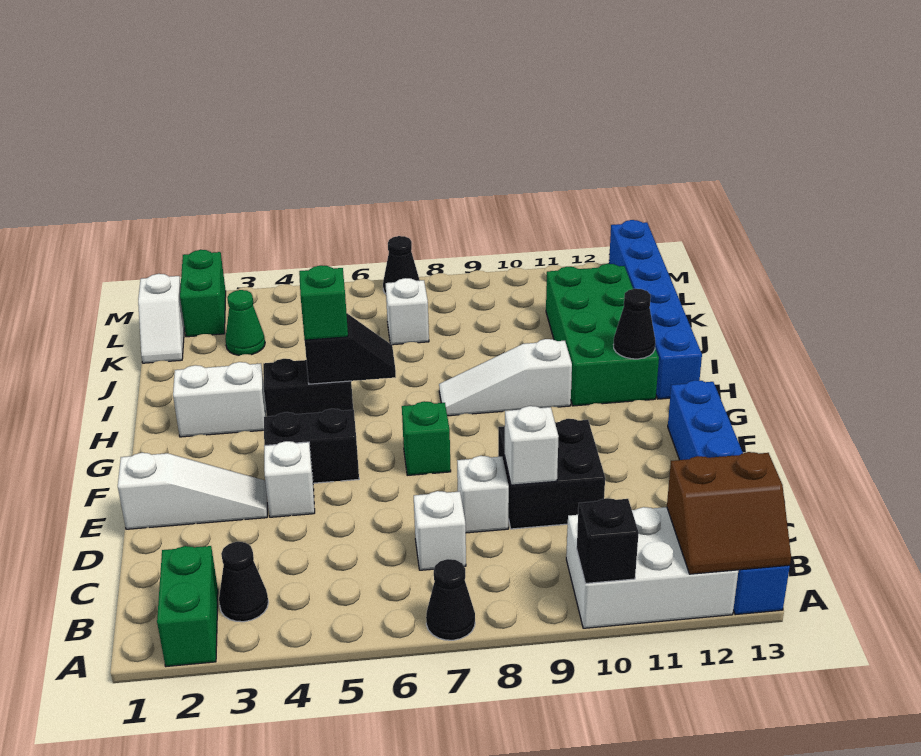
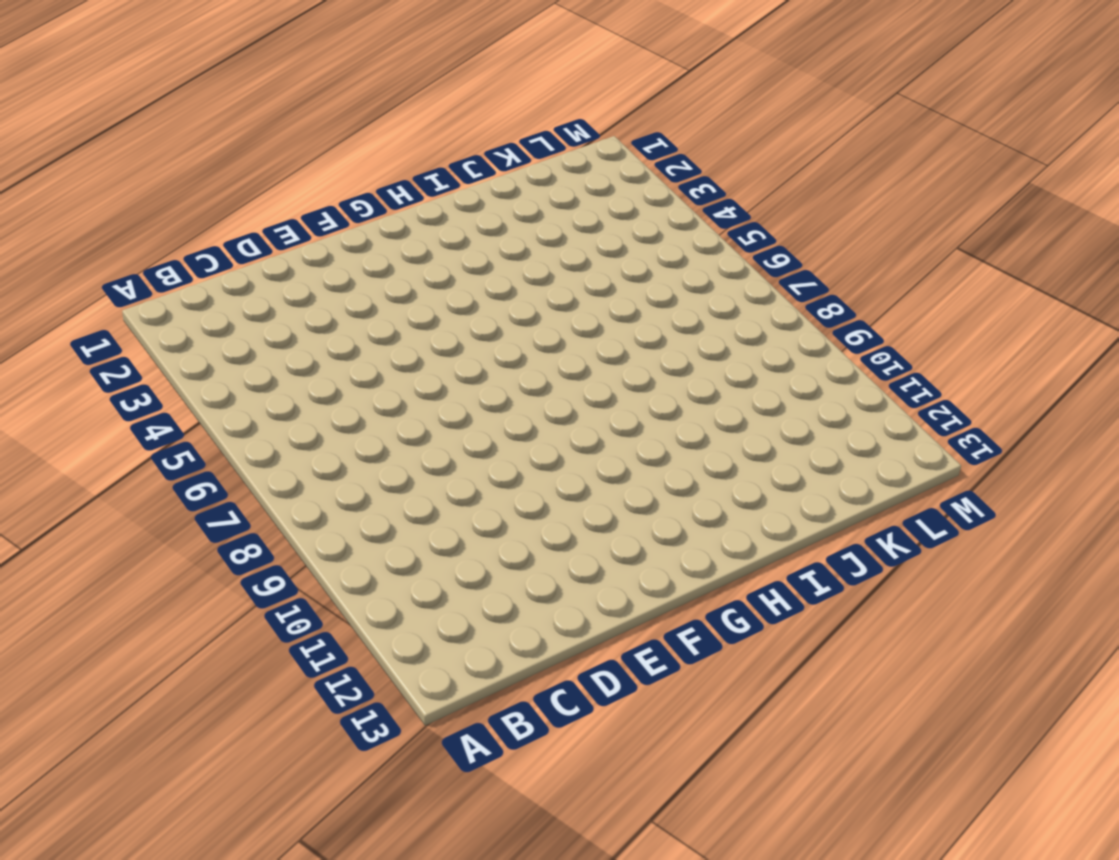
none -> green 1x2 brick [157,546,218,666]
none -> black 1x1 cone [426,559,475,640]
none -> white 2x3 brick [566,507,738,628]

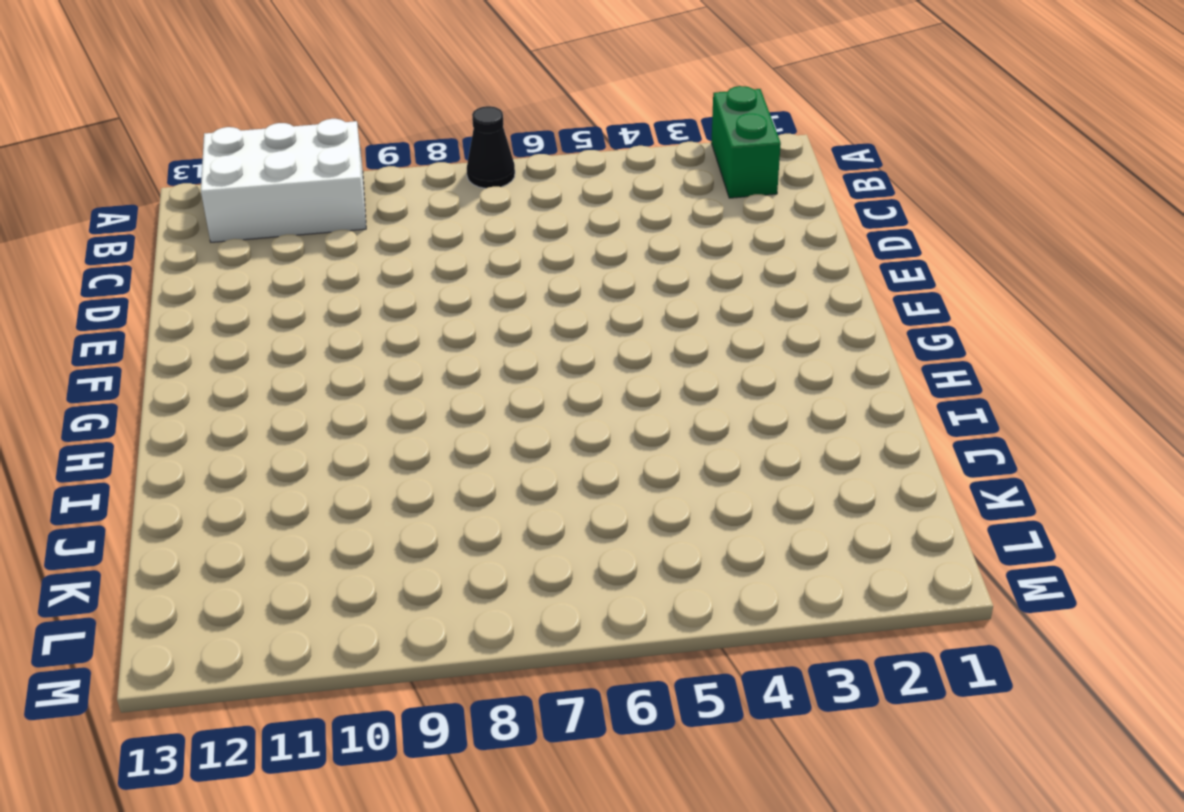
none -> blue 1x6 brick [668,380,790,615]
none -> black 1x1 cone [219,542,268,622]
none -> white 1x1 brick [414,491,466,570]

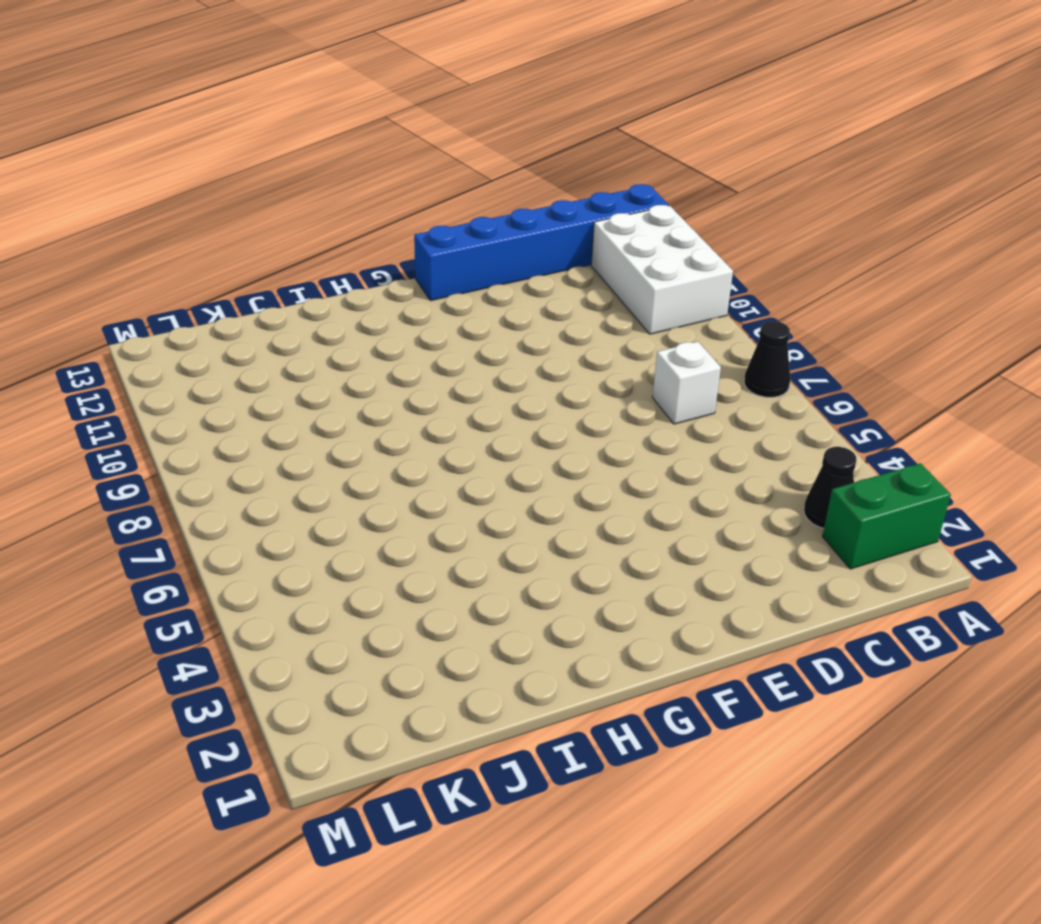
none -> white 1x1 brick [457,456,509,533]
none -> black 2x2 brick [498,419,605,529]
none -> white 1x3 slope [118,453,267,529]

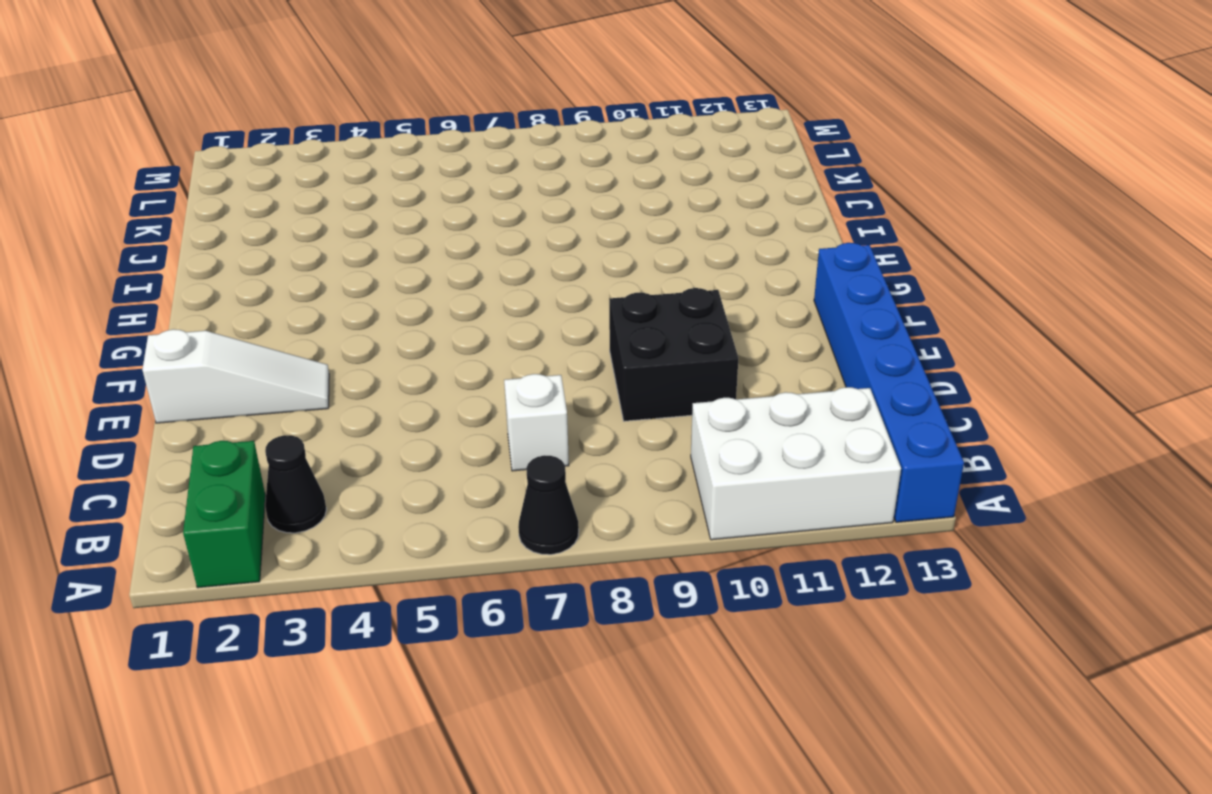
none -> white 1x1 brick [457,456,509,533]
none -> white 1x1 brick [264,441,315,517]
none -> black 1x2 brick [264,409,359,483]

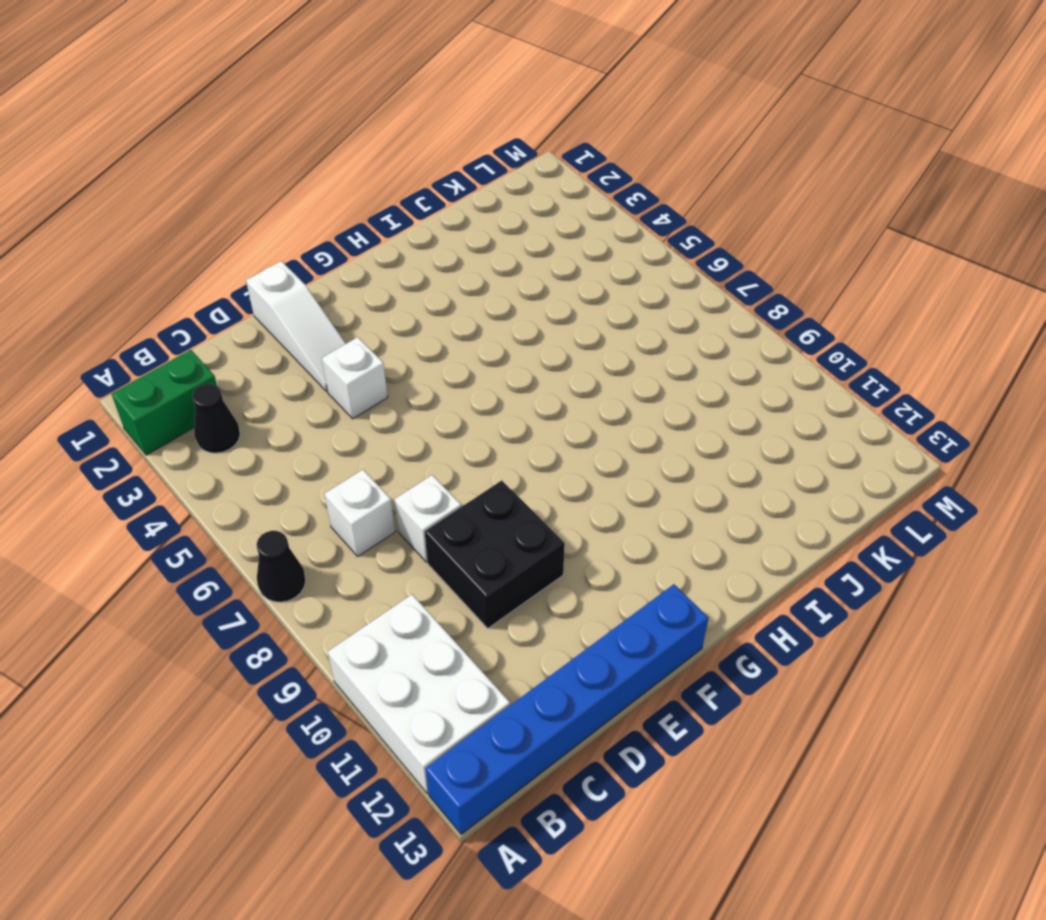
none -> black 1x2 brick [264,409,359,483]
none -> green 1x1 brick [402,401,451,475]
none -> white 1x2 brick [173,362,266,437]

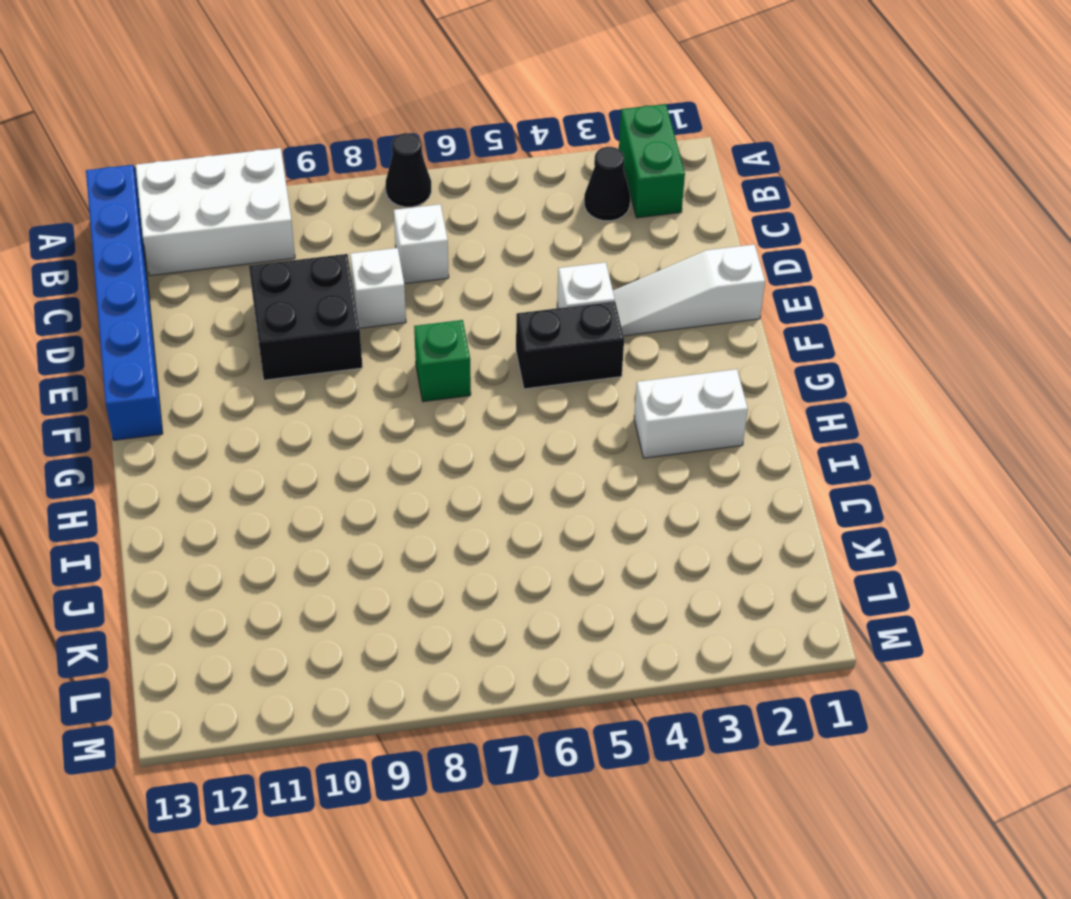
none -> black 1x2 brick [263,359,353,417]
none -> white 1x3 slope [439,339,572,416]
none -> green 2x4 brick [546,264,659,406]

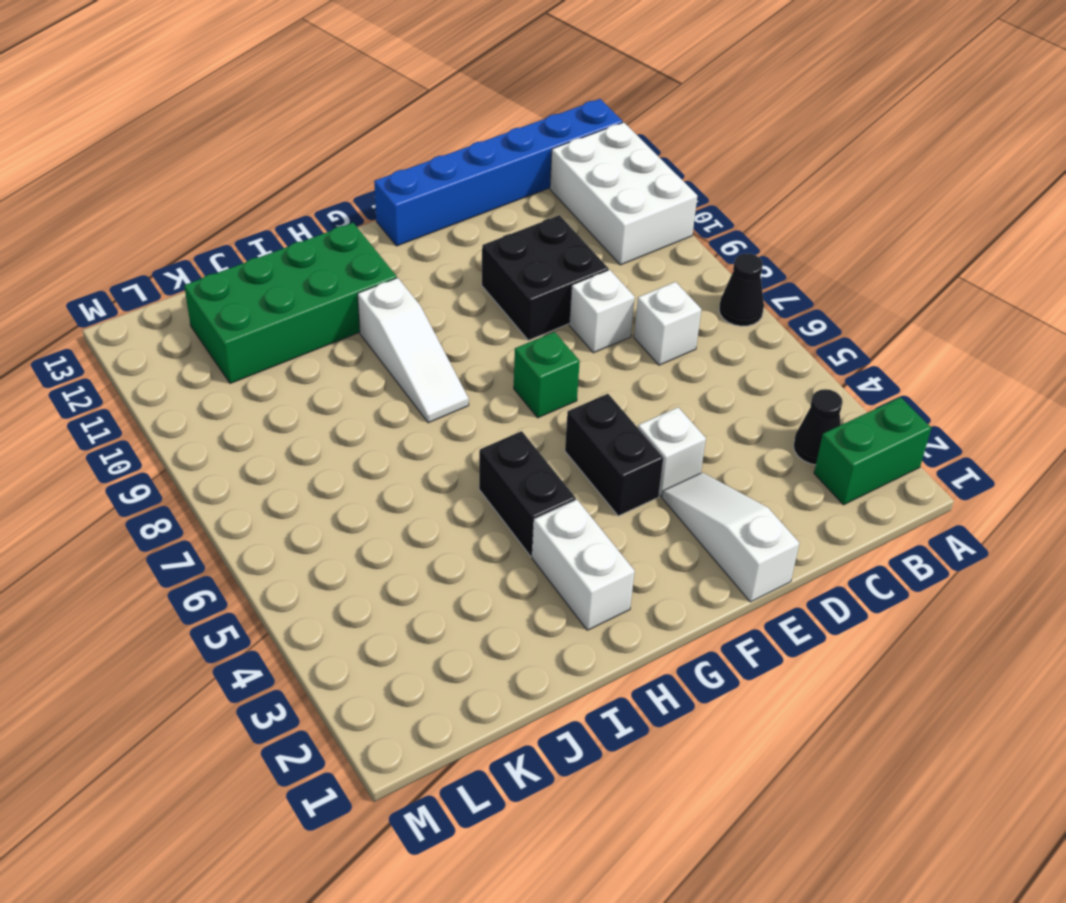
none -> blue 1x6 brick [609,220,702,399]
none -> white 1x2 slope [138,274,184,363]
none -> green 1x1 cone [225,290,265,355]

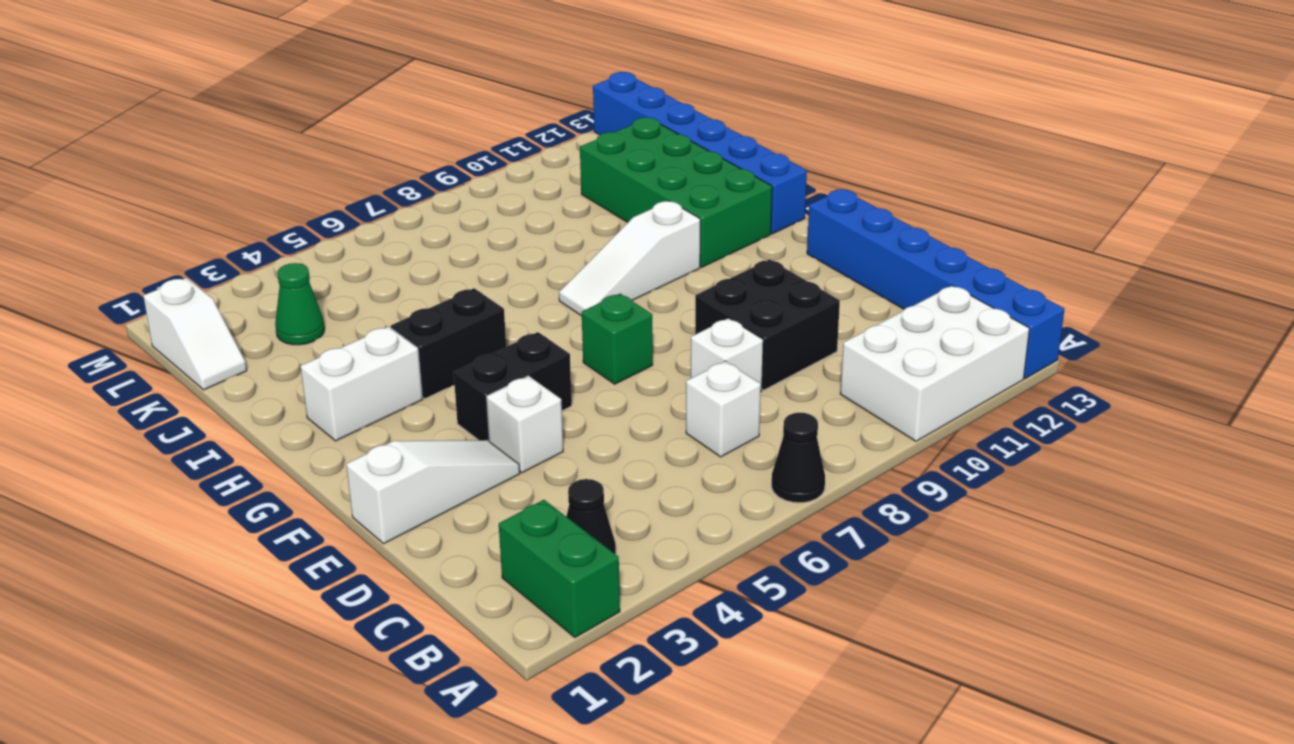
none -> white 1x1 brick [386,278,429,345]
none -> green 1x2 brick [180,250,226,337]
none -> black 1x1 cone [383,236,420,294]

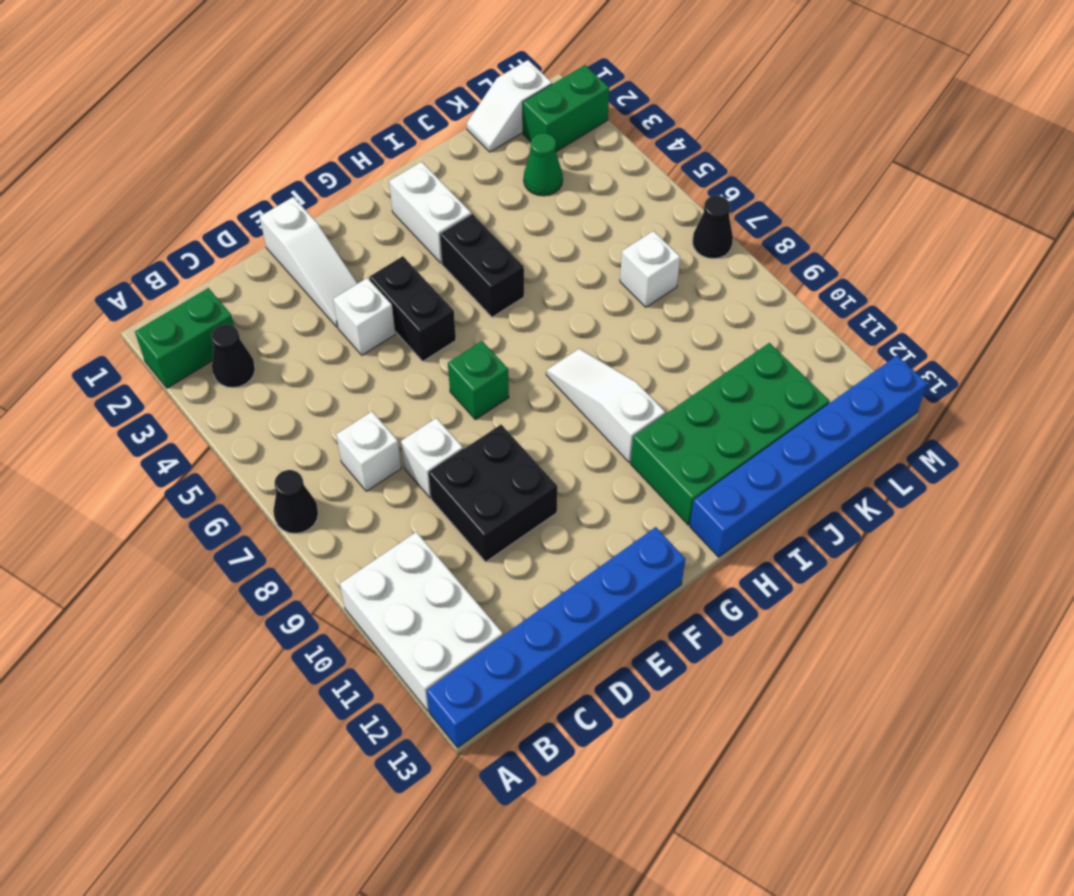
none -> black 1x1 brick [577,498,639,583]
none -> brown 2x2 slope [667,452,791,574]
none -> white 1x1 brick [505,406,559,485]

